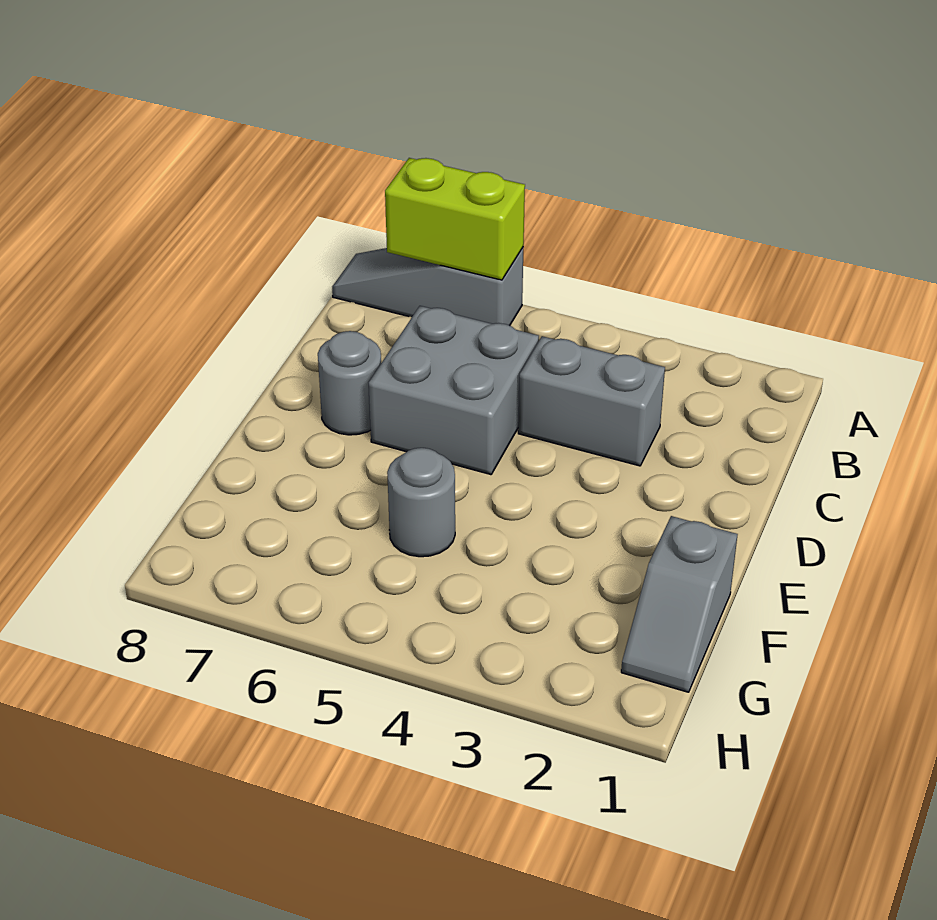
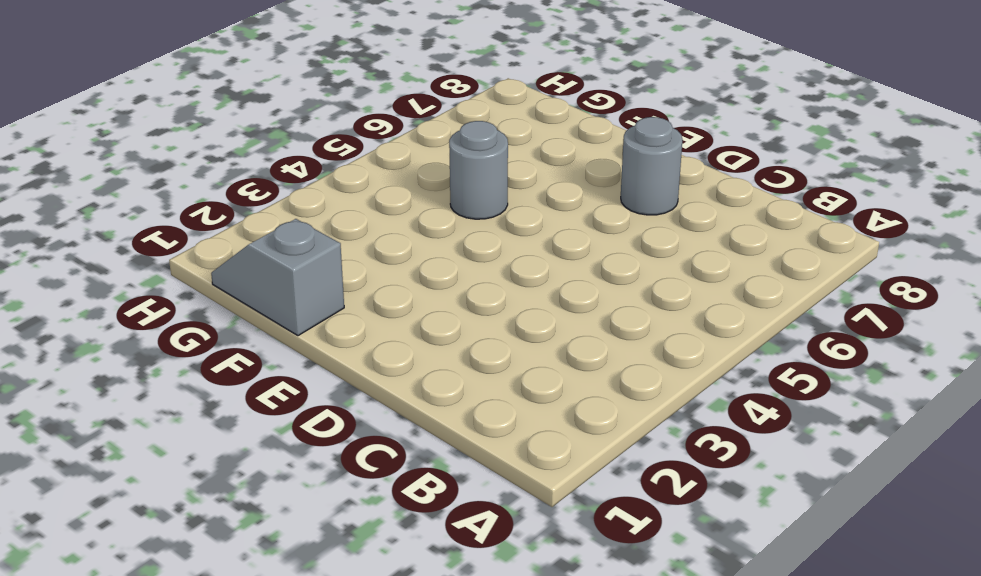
none -> grey 1x3 slope [332,247,524,326]
none -> grey 1x2 brick [518,336,665,466]

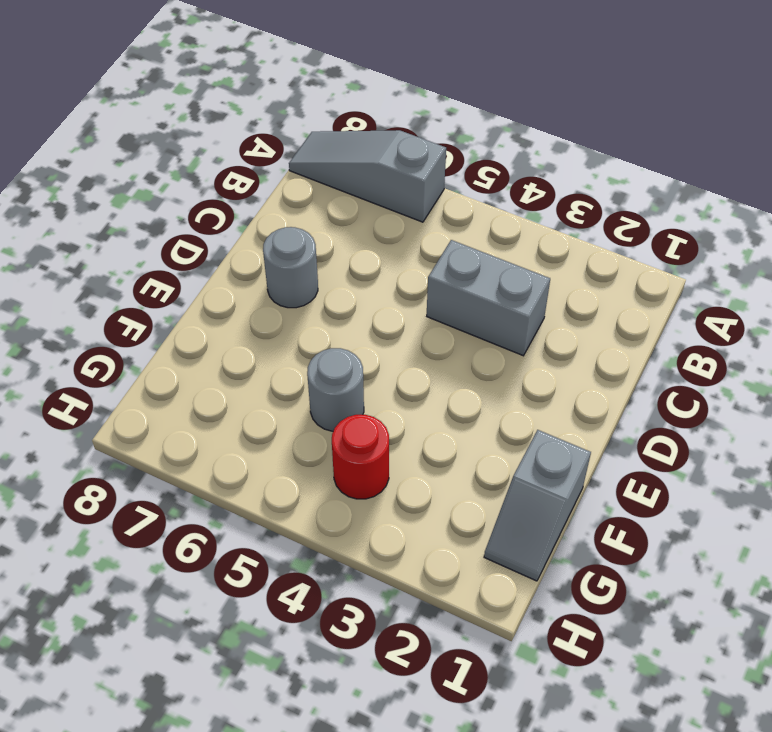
red 1x1 round brick [332,415,389,499] -> none
none -> grey 2x2 brick [369,306,539,475]
none -> lime 1x2 brick [385,158,525,280]

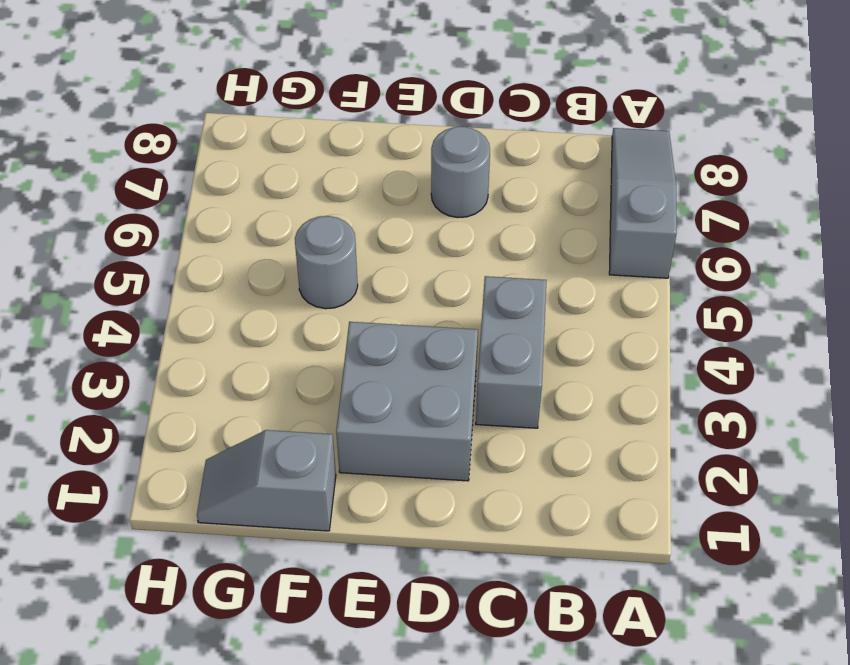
grey 2x2 brick [336,322,478,481] -> grey 2x2 brick moved to [369,306,539,475]
none -> lime 1x2 brick [385,158,525,280]

